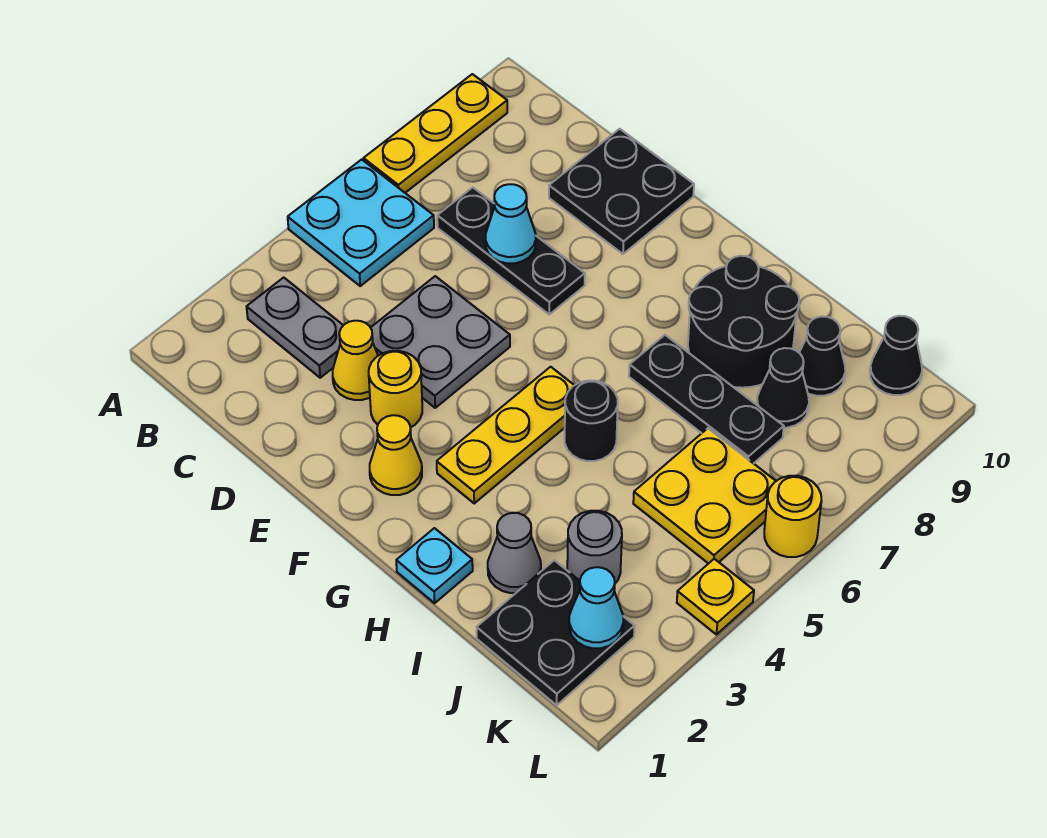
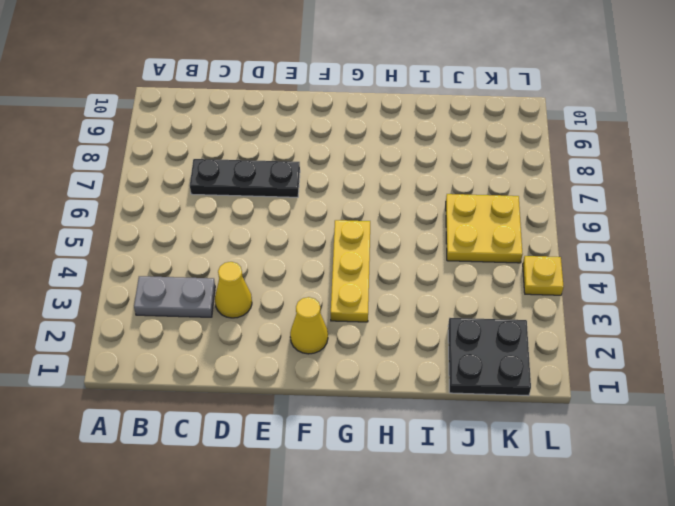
none -> cyan 2x2 plate [288,159,434,286]
none -> yellow 1x3 plate [363,74,507,193]
none -> grey 2x2 plate [371,276,510,408]

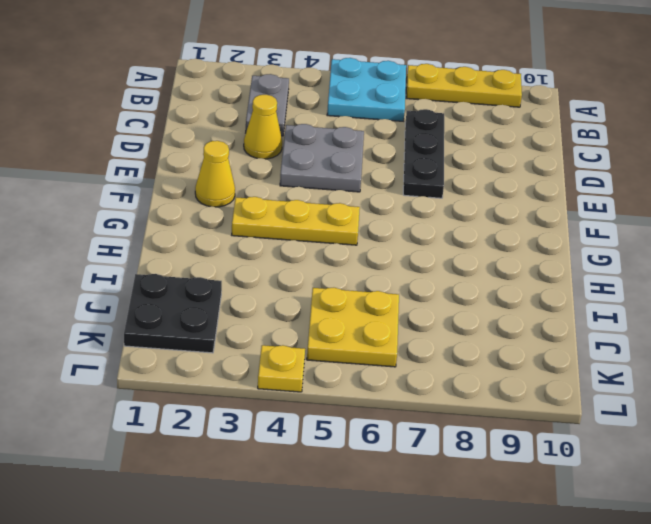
none -> black 2x2 plate [549,129,694,254]
none -> yellow 1x1 round brick [369,351,422,428]
none -> cyan 1x1 plate [396,528,473,603]

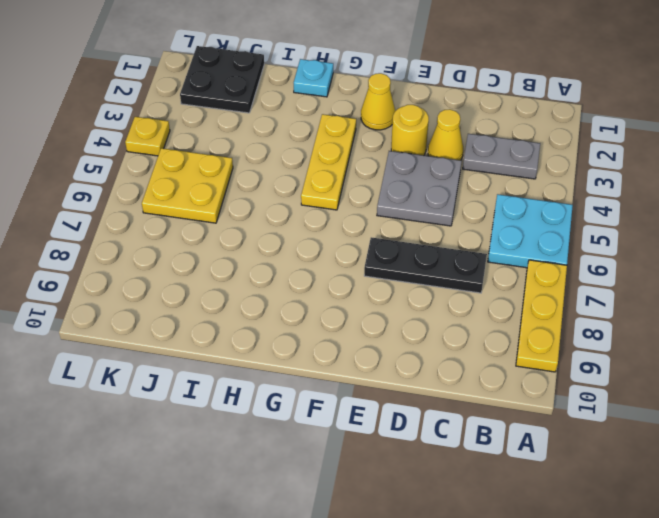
none -> black 2x2 plate [549,129,694,254]
none -> black 1x1 round brick [565,381,618,461]
none -> black 1x3 plate [629,335,784,464]

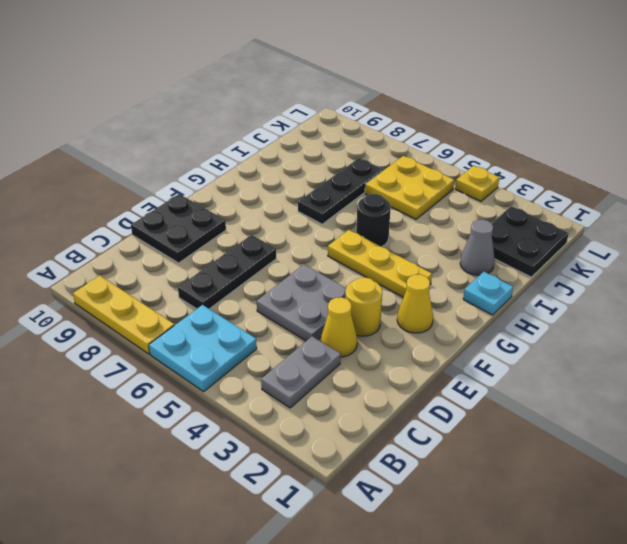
none -> black 2x2 round brick [688,256,799,388]
none -> grey 1x1 round brick [567,511,622,583]
none -> black 1x1 cone [757,348,809,428]

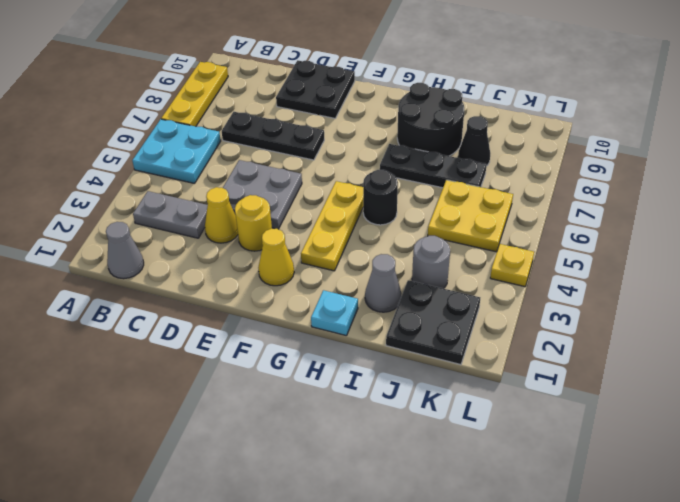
grey 1x1 cone [106,222,144,279] -> none
none -> black 1x1 cone [799,316,845,396]
none -> black 1x1 cone [870,316,922,395]
none -> yellow 1x1 round brick [764,476,821,557]

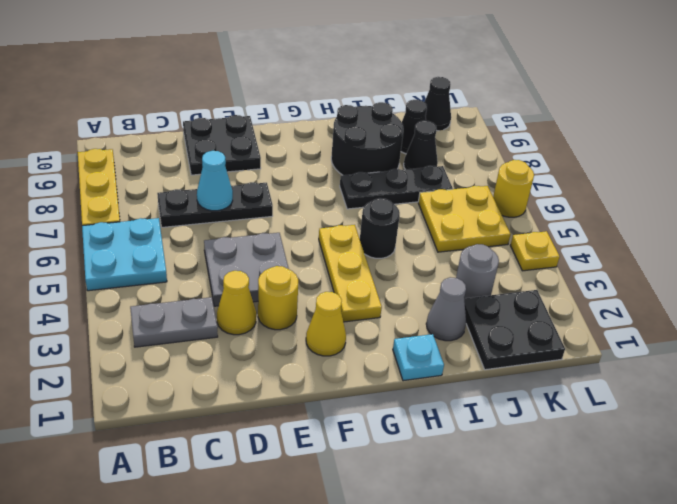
none -> cyan 1x1 cone [569,567,623,648]

